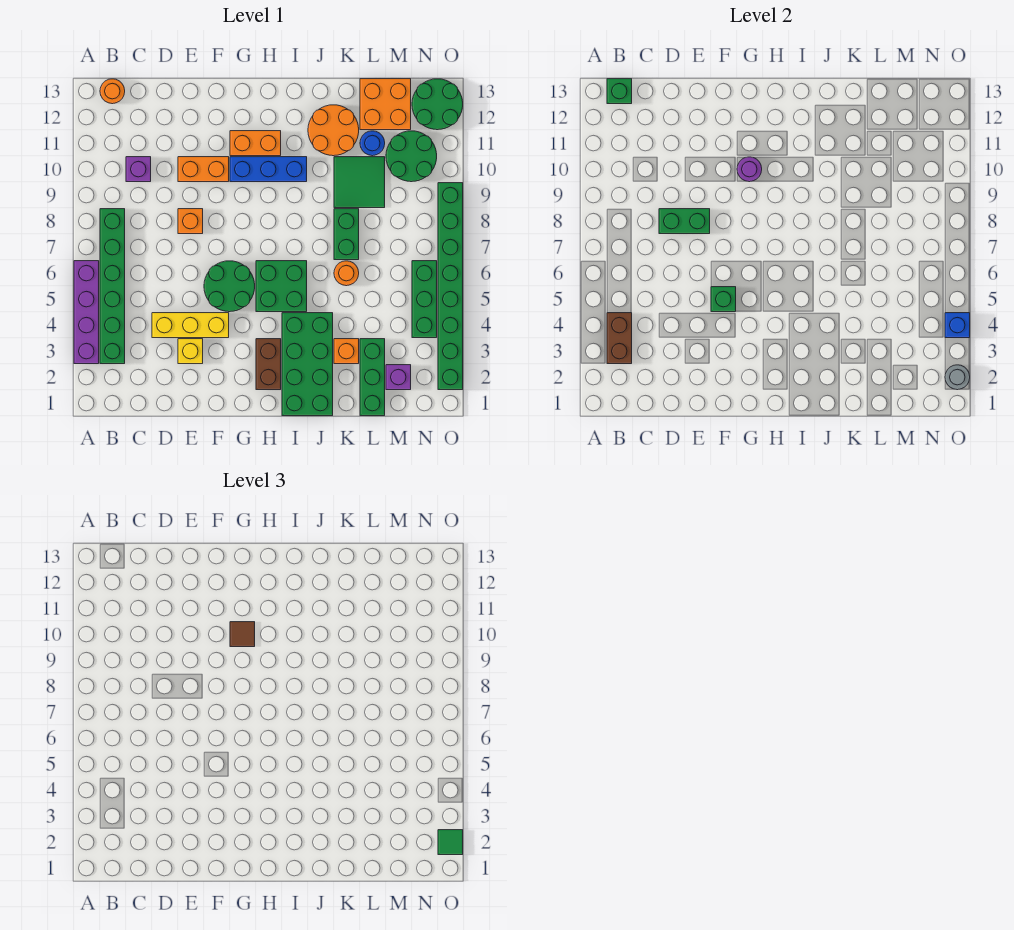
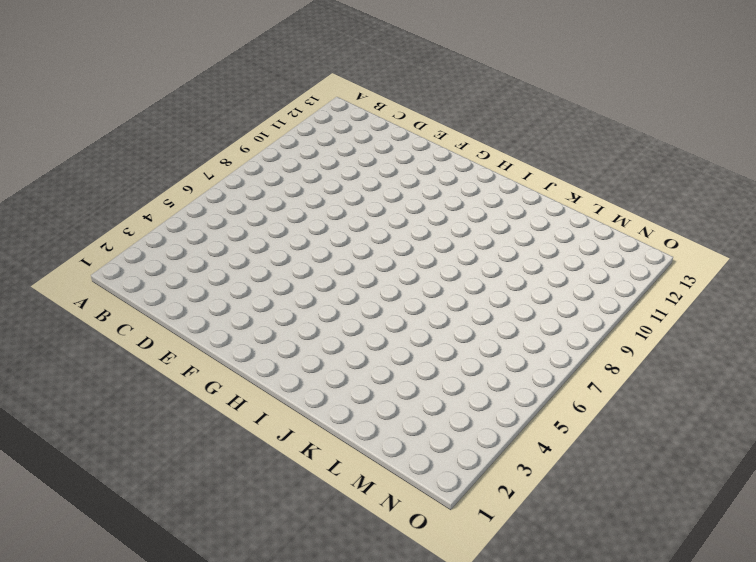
none -> purple 1x4 brick [74,261,99,364]
none -> green 1x6 brick [100,209,125,364]
none -> orange 1x1 round brick [100,79,125,104]
none -> purple 1x1 brick [126,157,151,182]

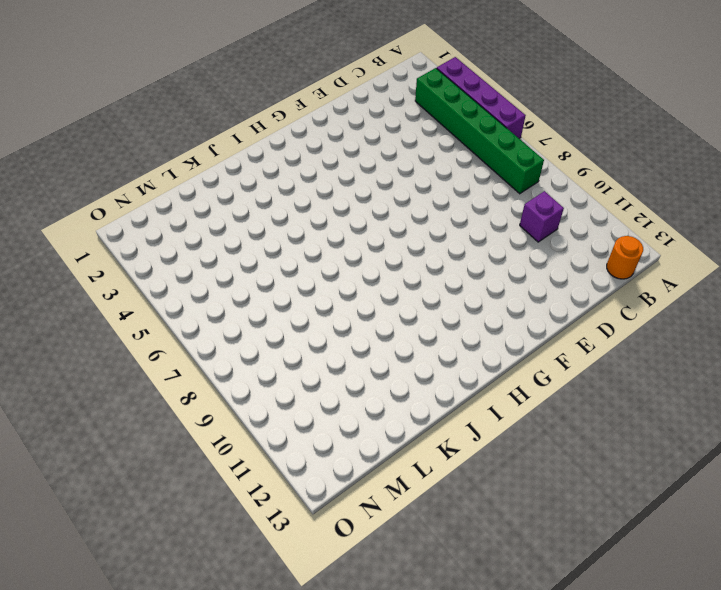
none -> yellow 1x3 brick [152,313,229,338]
none -> yellow 1x1 brick [178,339,203,364]
none -> orange 1x1 brick [178,209,203,234]
none -> orange 1x2 brick [178,157,229,182]

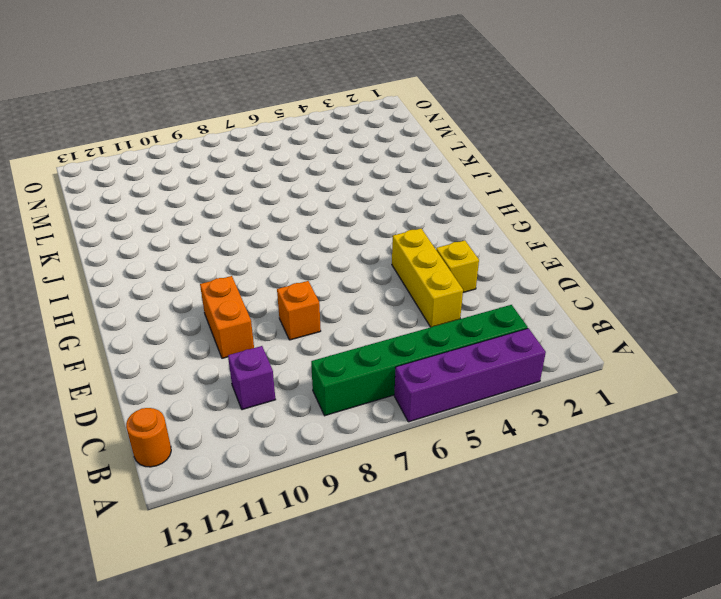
none -> green 2x2 round brick [204,261,255,312]
none -> blue 1x3 brick [230,157,307,182]
none -> orange 1x2 brick [230,131,281,156]
none -> brown 1x2 brick [256,339,281,390]

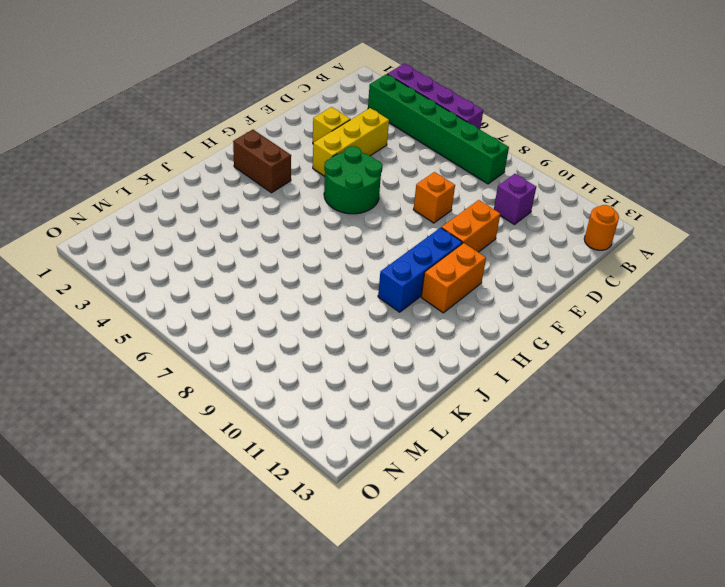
none -> green 2x2 brick [256,261,307,312]
none -> green 2x4 brick [282,313,333,416]
none -> orange 2x2 round brick [308,105,359,156]
none -> orange 1x1 brick [334,339,359,364]

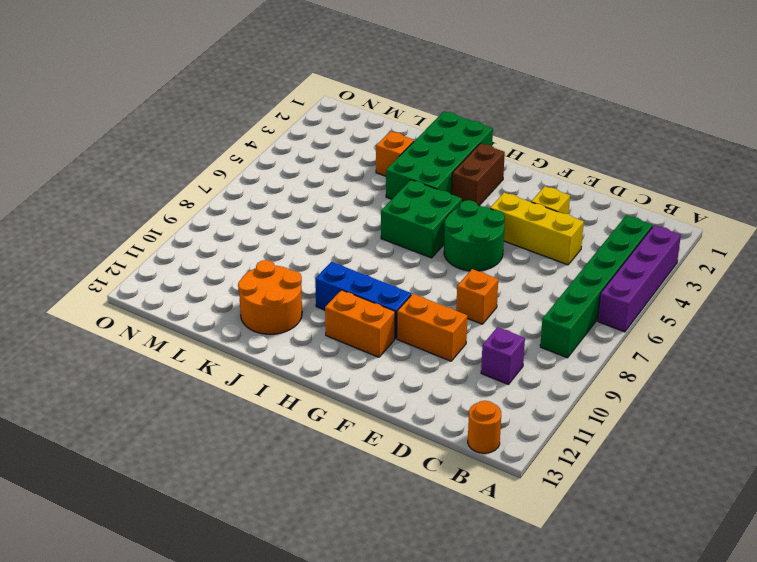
none -> orange 1x1 round brick [334,261,359,286]
none -> green 1x2 brick [334,209,359,260]
none -> green 2x2 tile [334,157,385,208]
none -> green 1x3 brick [360,339,385,416]

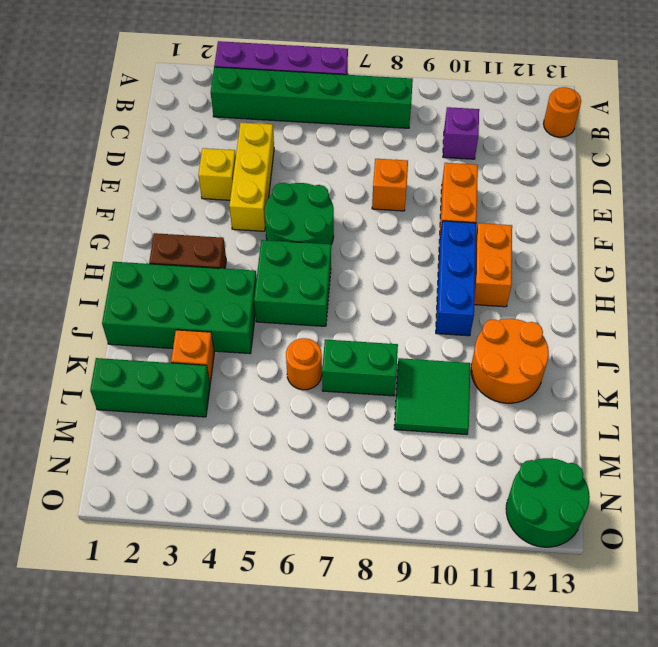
none -> blue 1x1 round brick [360,131,385,156]
none -> orange 2x2 brick [360,79,411,130]
none -> purple 1x1 brick [386,365,411,390]
none -> green 2x2 round brick [386,131,437,182]

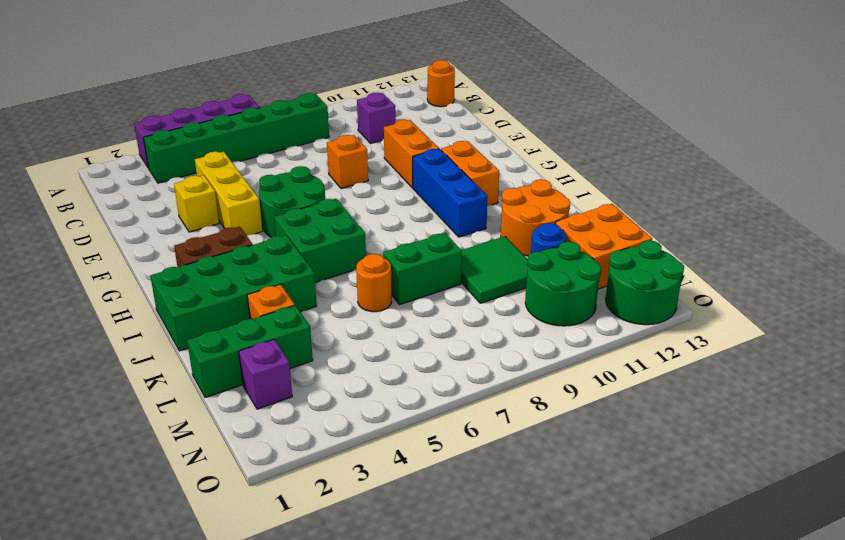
none -> green 1x3 brick [412,261,437,338]
none -> green 1x8 brick [438,183,463,390]
none -> brown 1x2 brick [607,313,632,364]
none -> green 1x1 brick [607,79,632,104]

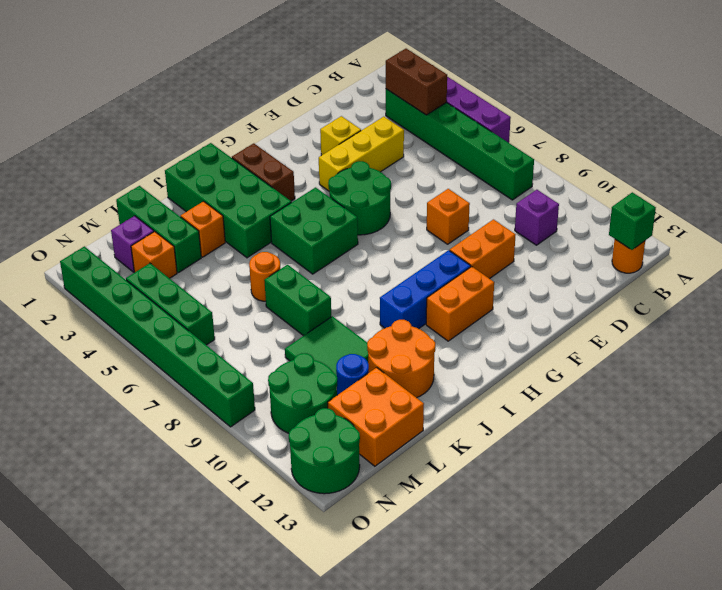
orange 1x1 brick [131,232,177,278] -> none
none -> green 1x2 brick [659,209,710,234]
none -> green 1x1 brick [711,287,736,312]
none -> purple 1x1 round brick [737,157,762,182]
none -> grey 1x1 round brick [945,365,970,390]

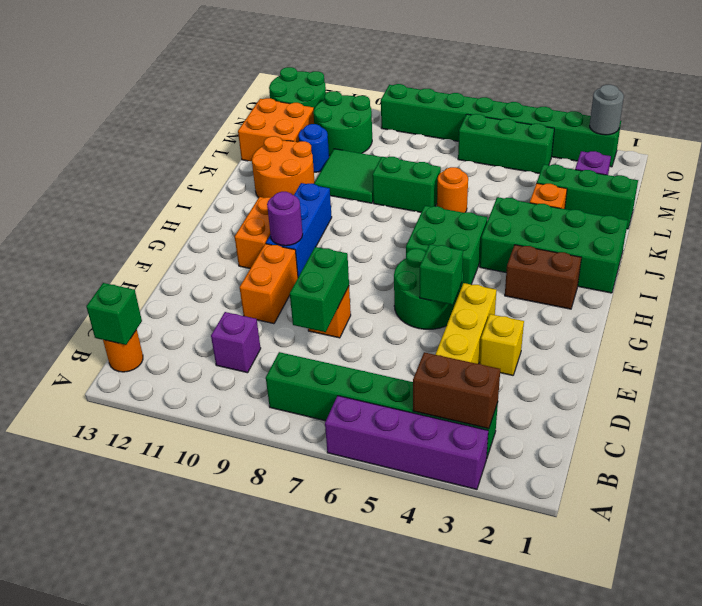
none -> blue 1x1 brick [945,313,970,338]
none -> brown 1x1 tile [230,622,255,647]
none -> green 1x1 tile [438,830,463,855]

